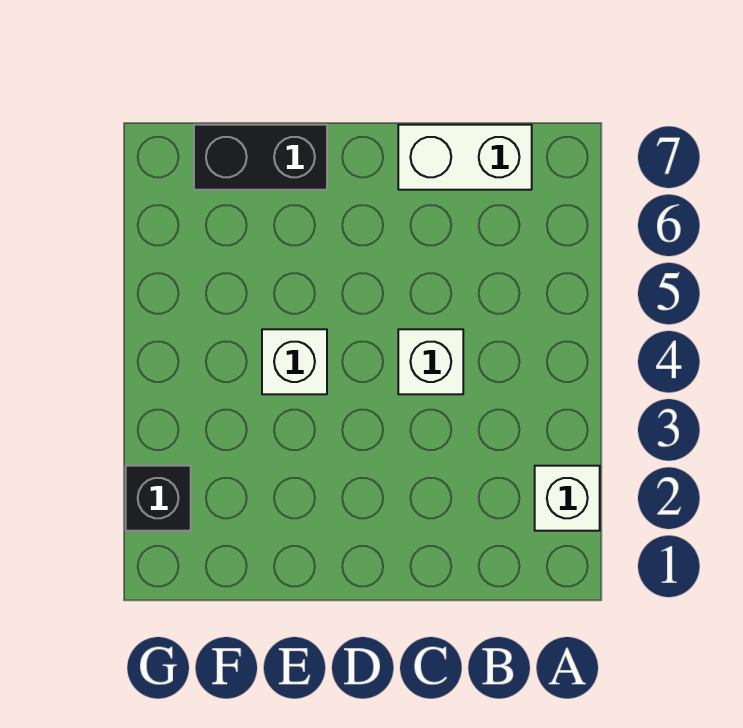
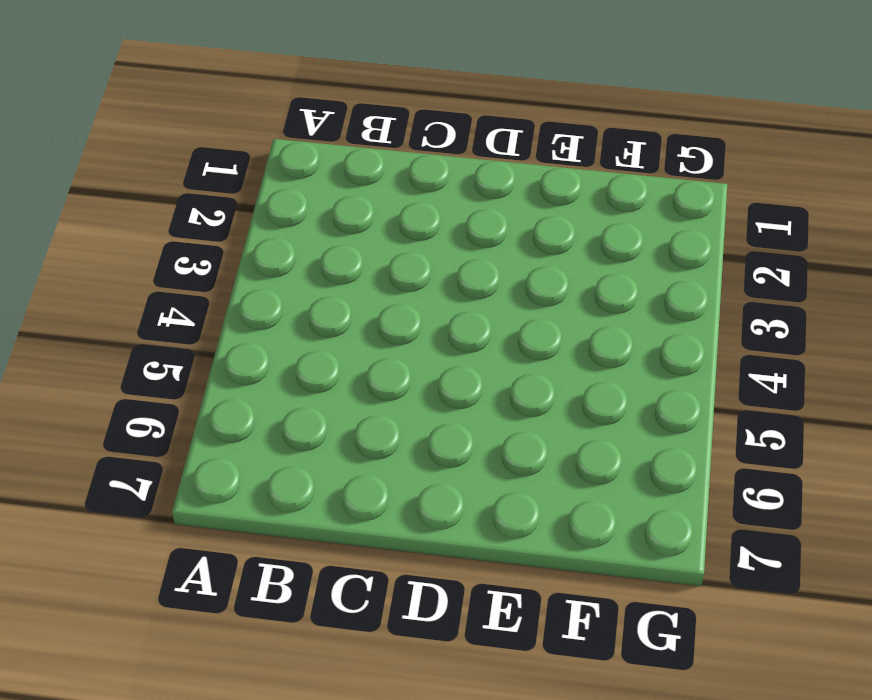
none -> white 1x1 brick [535,466,600,531]
none -> white 1x2 brick [398,125,532,190]

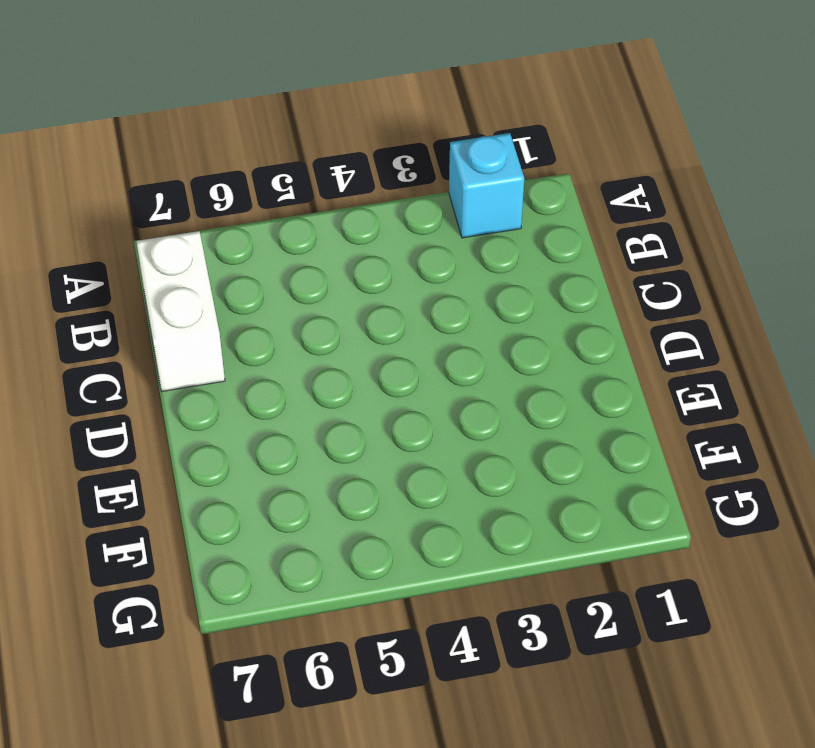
cyan 1x1 brick [449,133,524,238] -> white 1x1 brick [535,466,600,531]
none -> white 1x1 brick [398,329,463,394]
none -> white 1x1 brick [262,329,327,394]

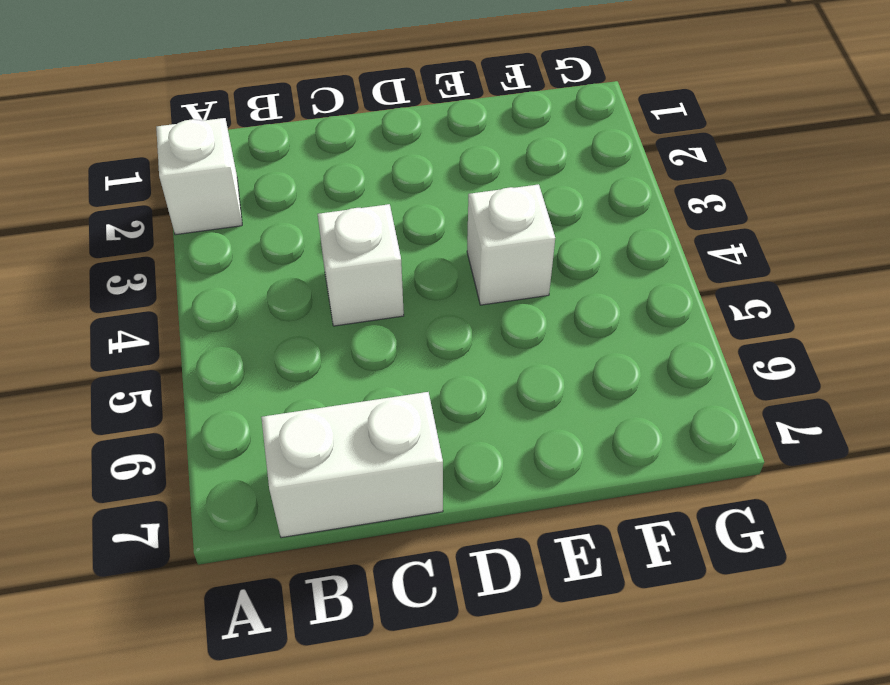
none -> black 1x2 brick [194,125,327,190]
none -> black 1x1 brick [126,466,191,531]

